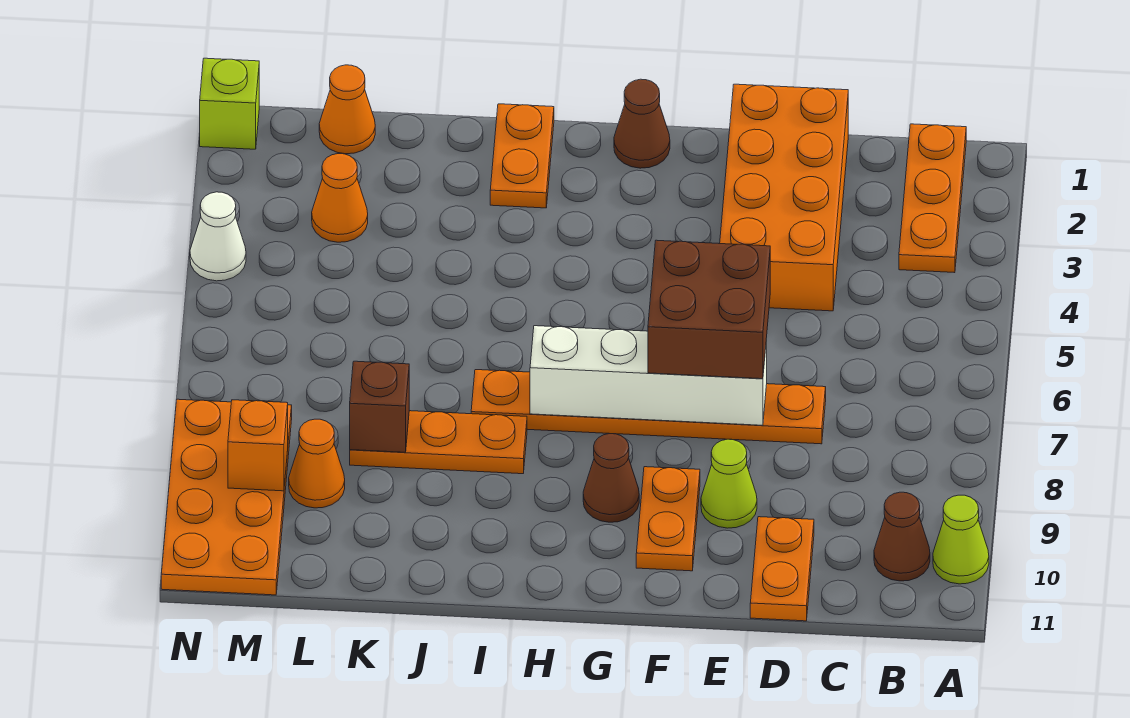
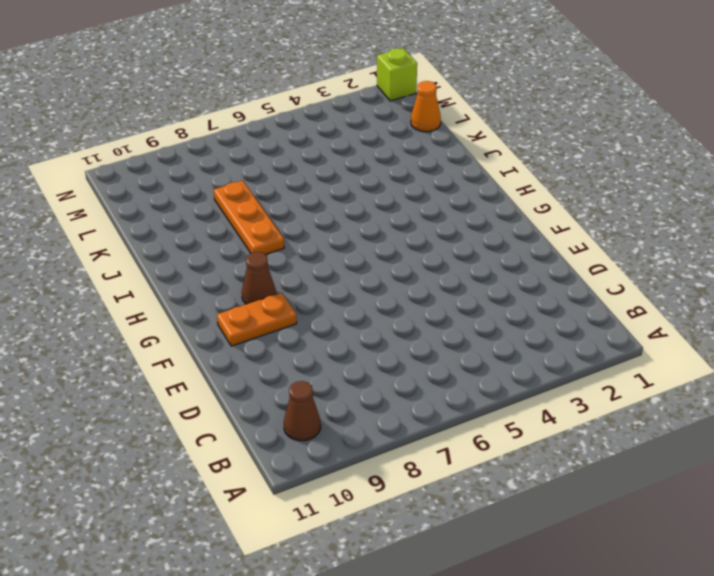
none -> lime 1x1 cone [933,495,989,584]
none -> orange 1x3 plate [899,124,966,273]
none -> orange 2x4 brick [720,84,848,311]

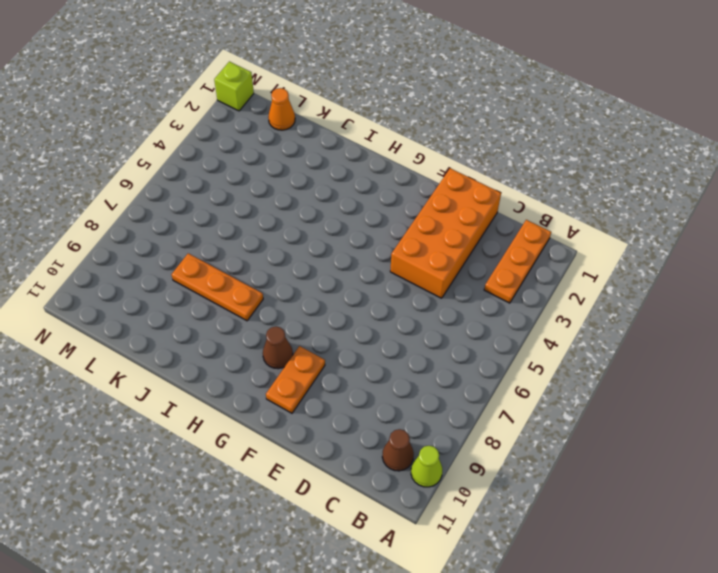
none -> orange 1x6 plate [471,370,826,444]
none -> orange 1x2 plate [750,517,814,621]
none -> lime 1x1 cone [701,439,757,528]

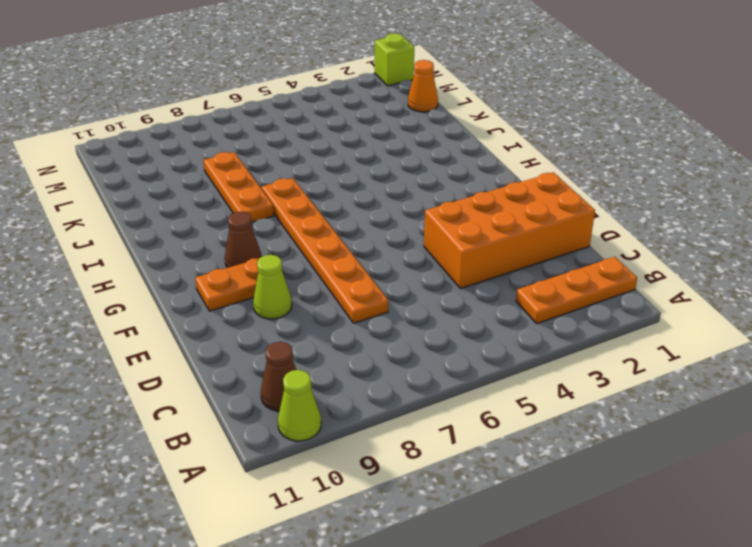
none -> orange 1x2 plate [750,517,814,621]
none -> brown 1x1 cone [614,79,670,168]
none -> orange 1x2 plate [490,104,554,208]

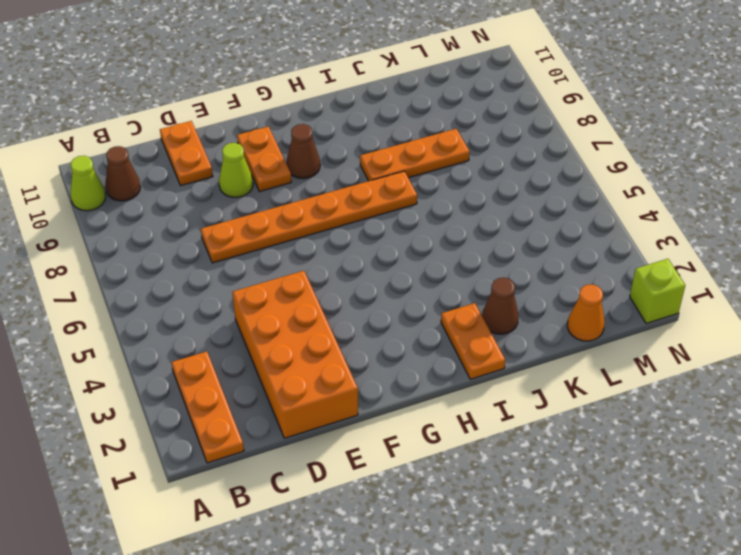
brown 1x1 cone [482,278,519,334] -> brown 1x1 cone moved to [614,79,670,168]
none -> orange 1x1 cone [312,154,368,242]
none -> orange 1x1 cone [289,419,345,508]
none -> orange 2x4 plate [161,399,292,595]

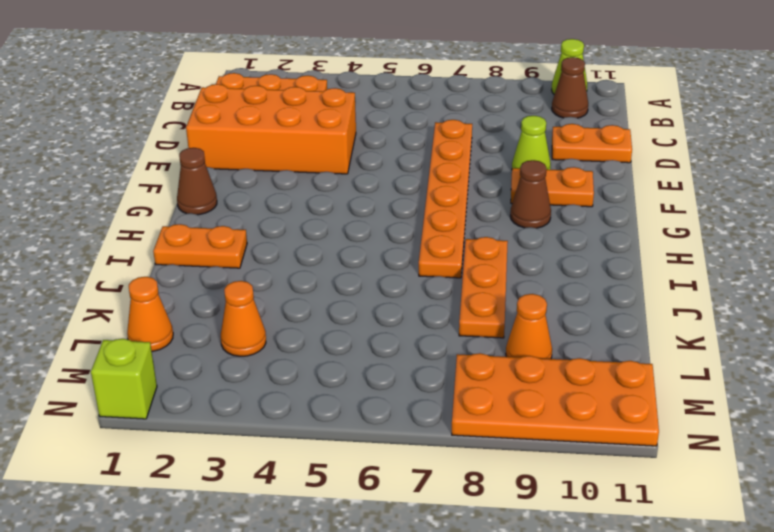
none -> white 1x1 cone [190,192,246,281]
none -> white 1x4 brick [530,326,767,425]
none -> brown 1x1 brick [350,361,409,452]

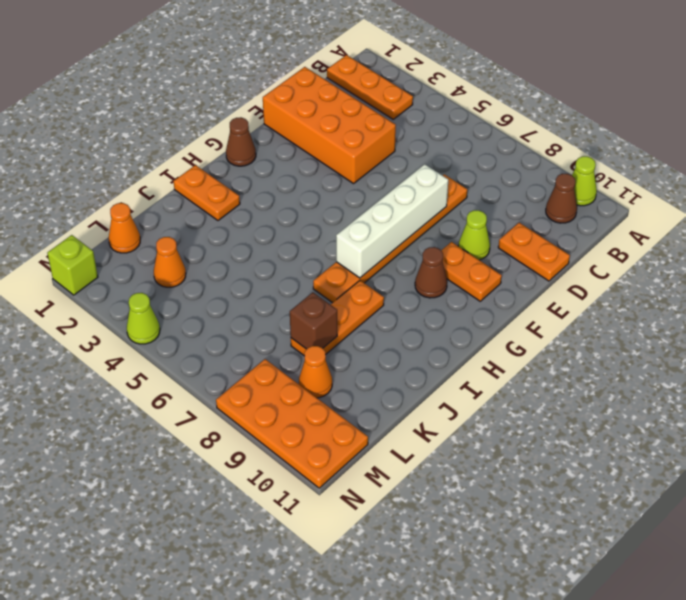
lime 1x1 cone [127,293,160,344] -> white 1x1 cone [190,192,246,281]
none -> orange 1x1 brick [228,400,288,491]
none -> brown 2x2 brick [648,240,770,379]

